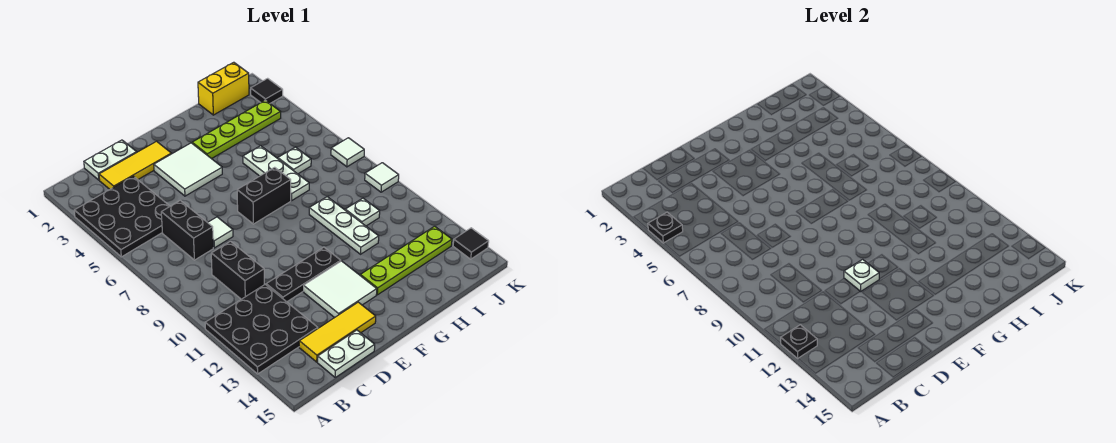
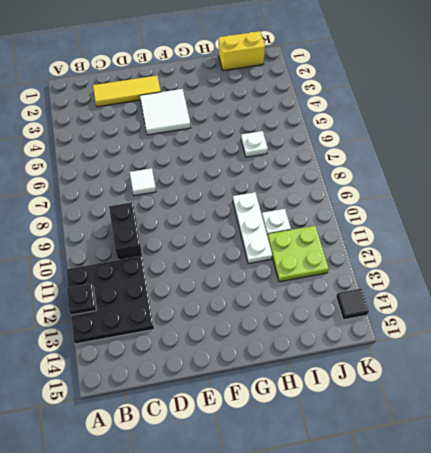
lime 2x2 plate [268,226,329,282] -> none
none -> black 3x3 plate [74,176,170,257]
none -> white 1x2 plate [84,140,137,180]
none -> black 1x2 brick [161,201,213,260]

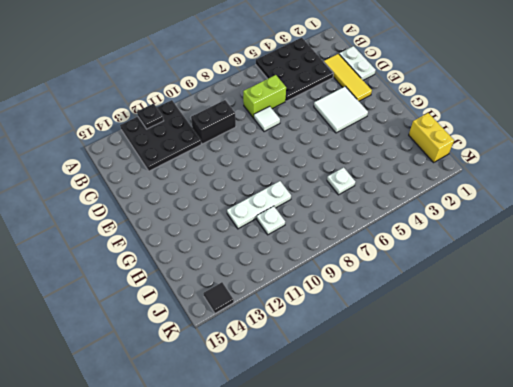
lime 1x2 brick [243,75,286,118] -> black 1x2 brick [161,201,213,260]
none -> yellow 1x3 tile [299,302,376,362]
none -> white 1x2 plate [318,330,375,377]
none -> black 1x3 plate [266,247,341,302]

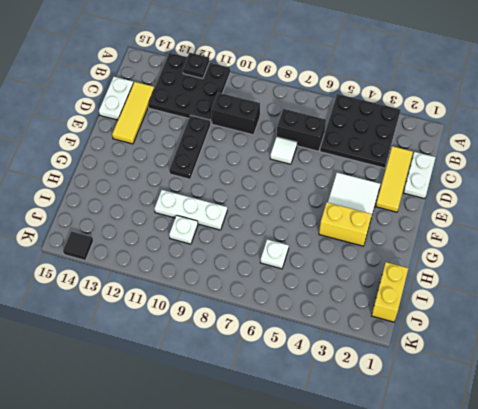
yellow 1x2 brick [319,202,372,246] -> lime 1x4 plate [192,100,281,159]
none -> white 2x2 tile [303,261,377,318]
none -> black 1x2 brick [237,167,291,224]
none -> lime 1x4 plate [360,226,452,295]

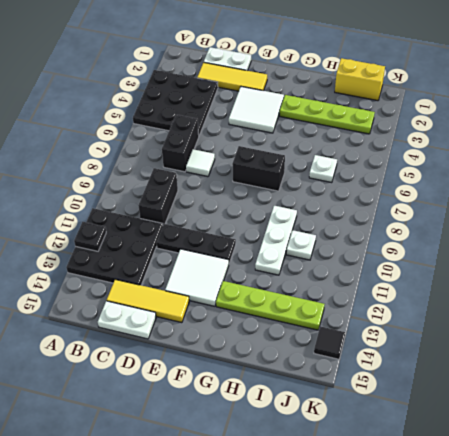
none -> white 1x3 plate [243,146,309,201]
none -> black 1x1 tile [251,78,283,103]
none -> white 1x1 tile [331,138,364,167]

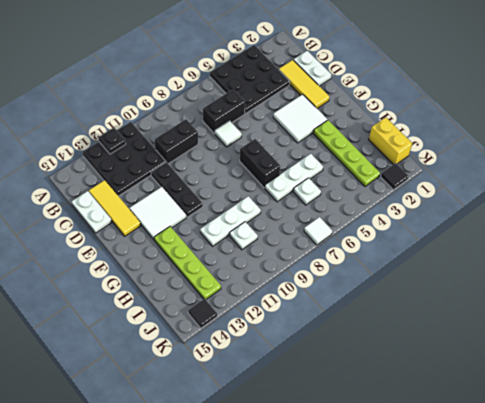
none -> white 1x1 tile [365,163,399,192]
none -> black 1x1 plate [648,212,683,243]
none -> white 1x1 plate [844,259,879,292]

